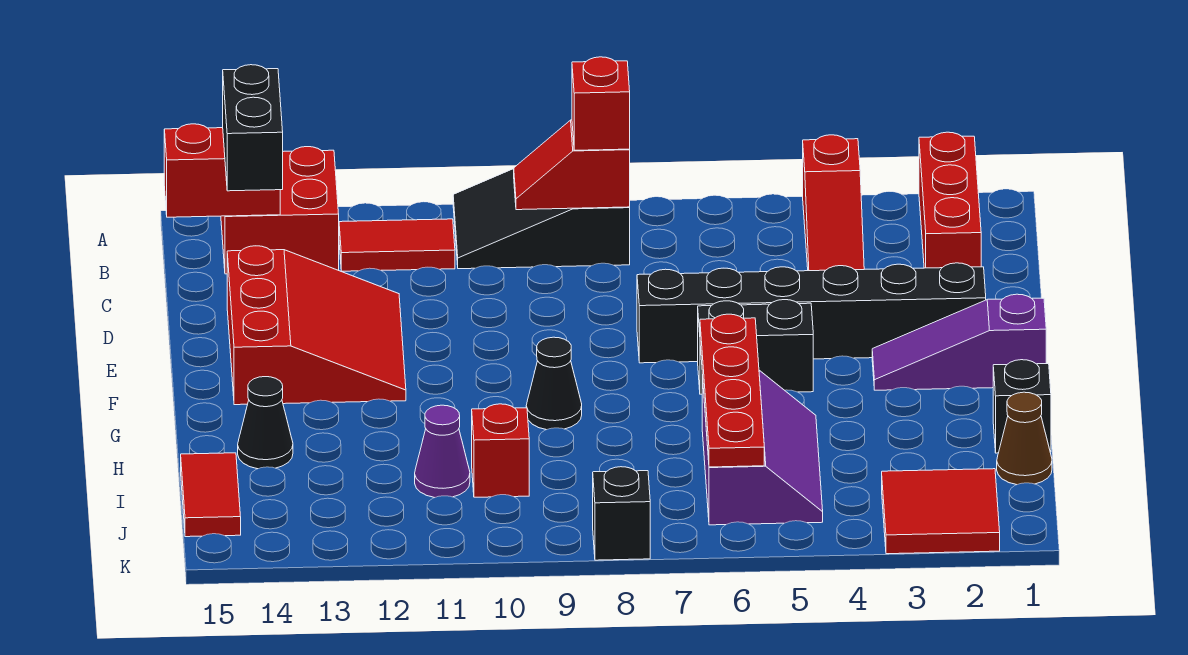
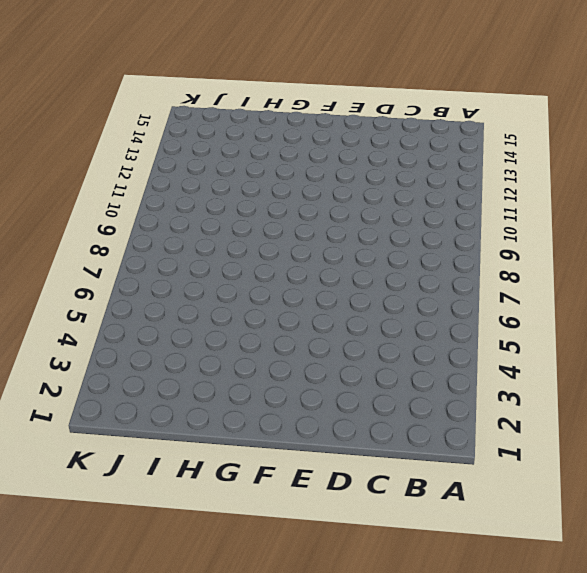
none -> red 1x3 brick [919,132,981,268]
none -> red 1x3 slope [803,135,864,271]
none -> black 2x3 slope [453,169,630,269]

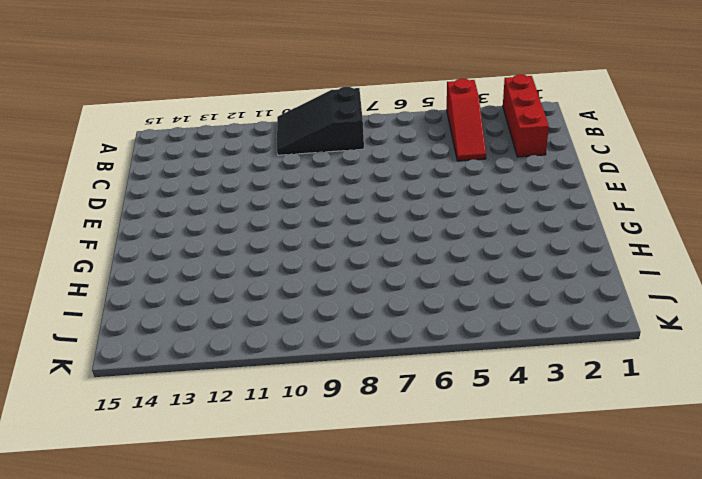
none -> red 2x2 brick [221,147,339,274]
none -> red 1x2 tile [339,219,455,271]
none -> red 3x3 slope [227,246,406,405]

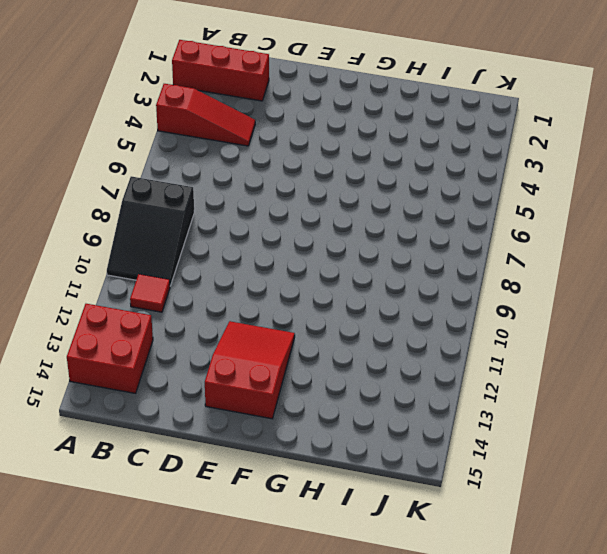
red 1x1 tile [130,274,170,312] -> red 1x2 tile [339,219,455,271]
red 2x3 slope [205,321,295,419] -> red 3x3 slope [227,246,406,405]
none -> black 1x6 brick [637,263,986,363]
none -> purple 1x3 slope [872,294,1046,390]
none -> black 1x2 brick [698,300,813,394]

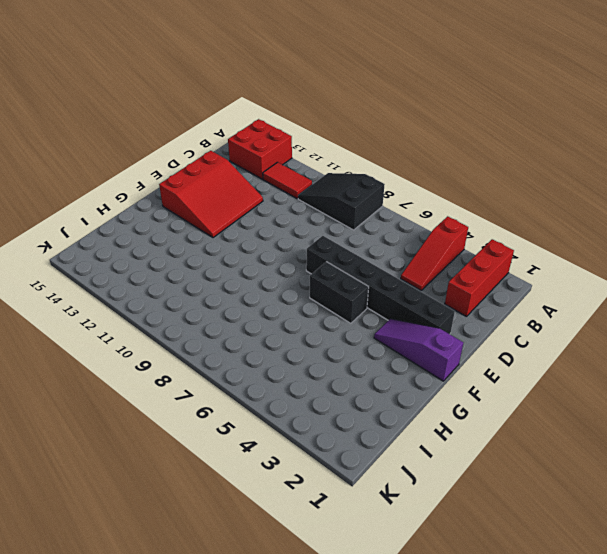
none -> black 1x1 cone [526,337,582,430]
none -> black 1x1 brick [993,360,1051,453]
none -> purple 2x3 slope [702,370,823,525]

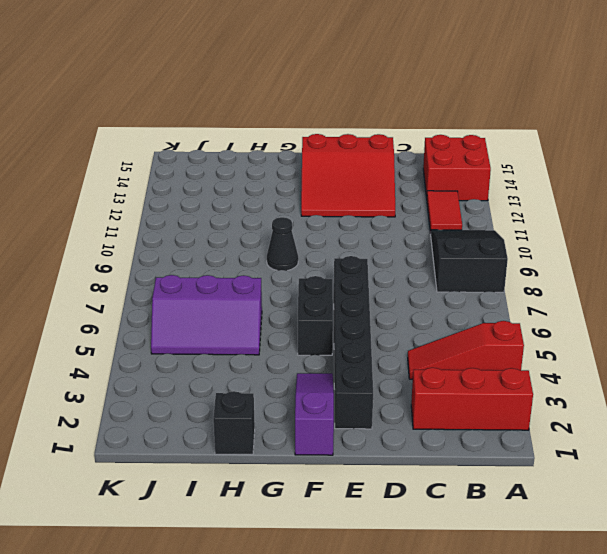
none -> black 1x1 cone [238,377,293,469]
none -> brown 1x1 cone [997,392,1052,485]
none -> red 1x1 brick [472,404,529,497]

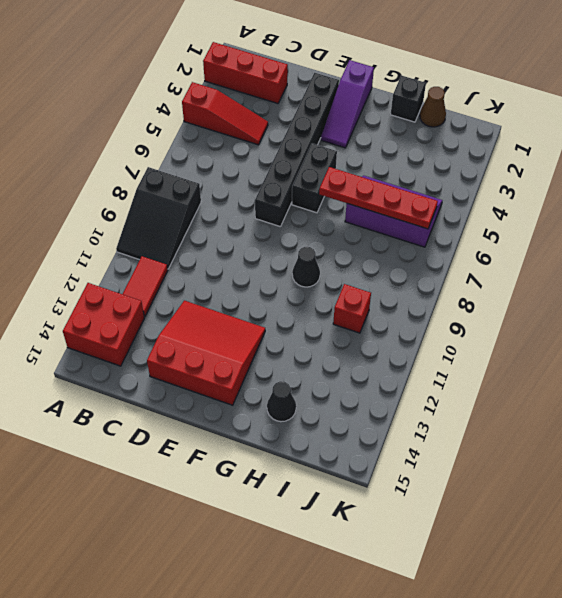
none -> purple 1x1 cone [415,405,470,498]
none -> red 1x2 tile [181,453,241,537]
none -> red 2x2 tile [882,469,1000,554]

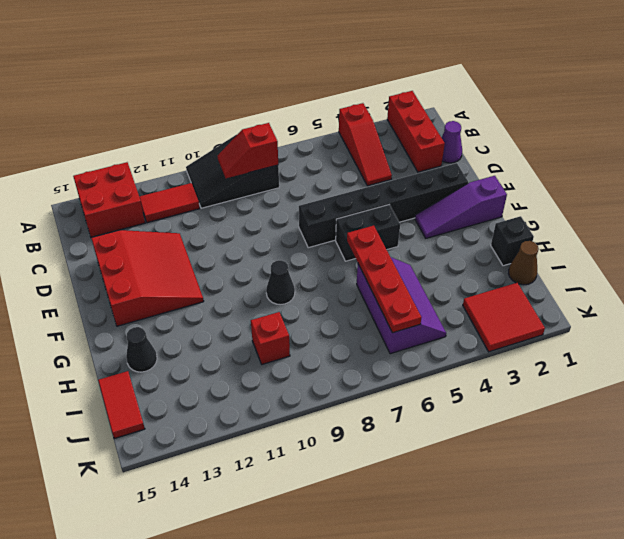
purple 1x1 cone [441,121,462,163] -> purple 1x1 cone moved to [415,405,470,498]
none -> black 1x1 brick [593,467,650,560]
none -> red 1x2 brick [164,124,280,217]
none -> red 1x1 brick [572,57,630,150]

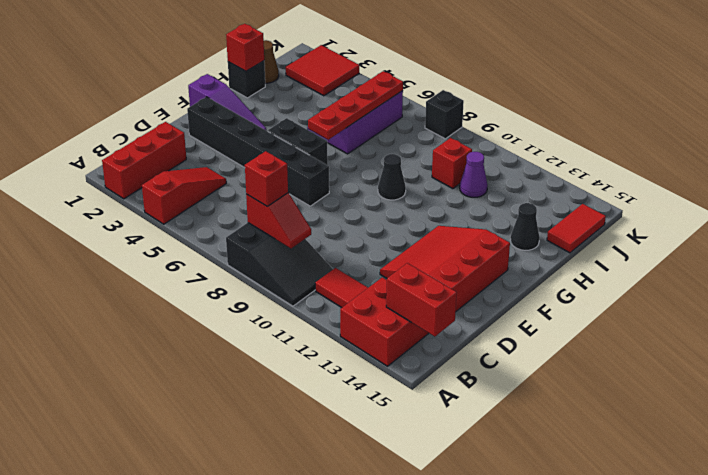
red 1x1 brick [226,24,264,71] -> none
none -> black 1x2 brick [223,65,283,191]

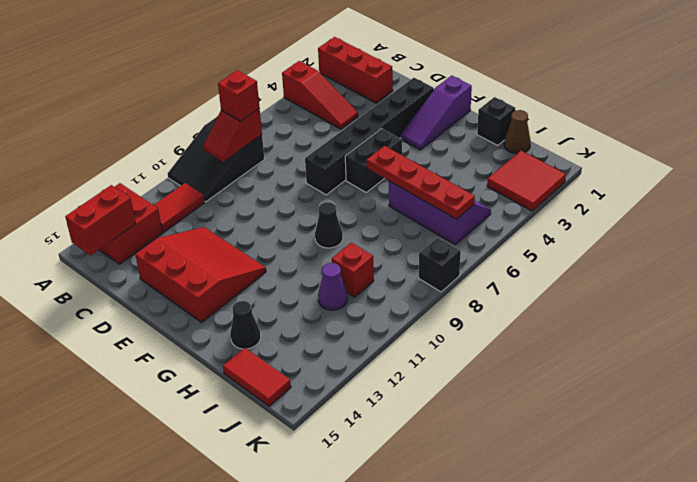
none -> black 1x2 brick [223,65,283,191]

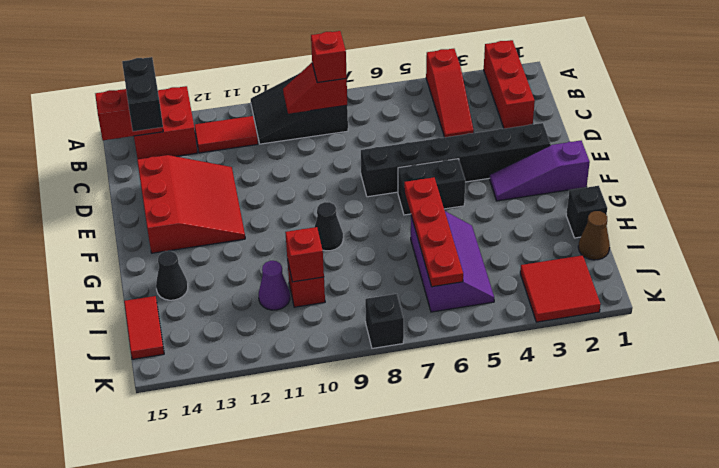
red 1x1 brick [285,227,324,282] -> none

